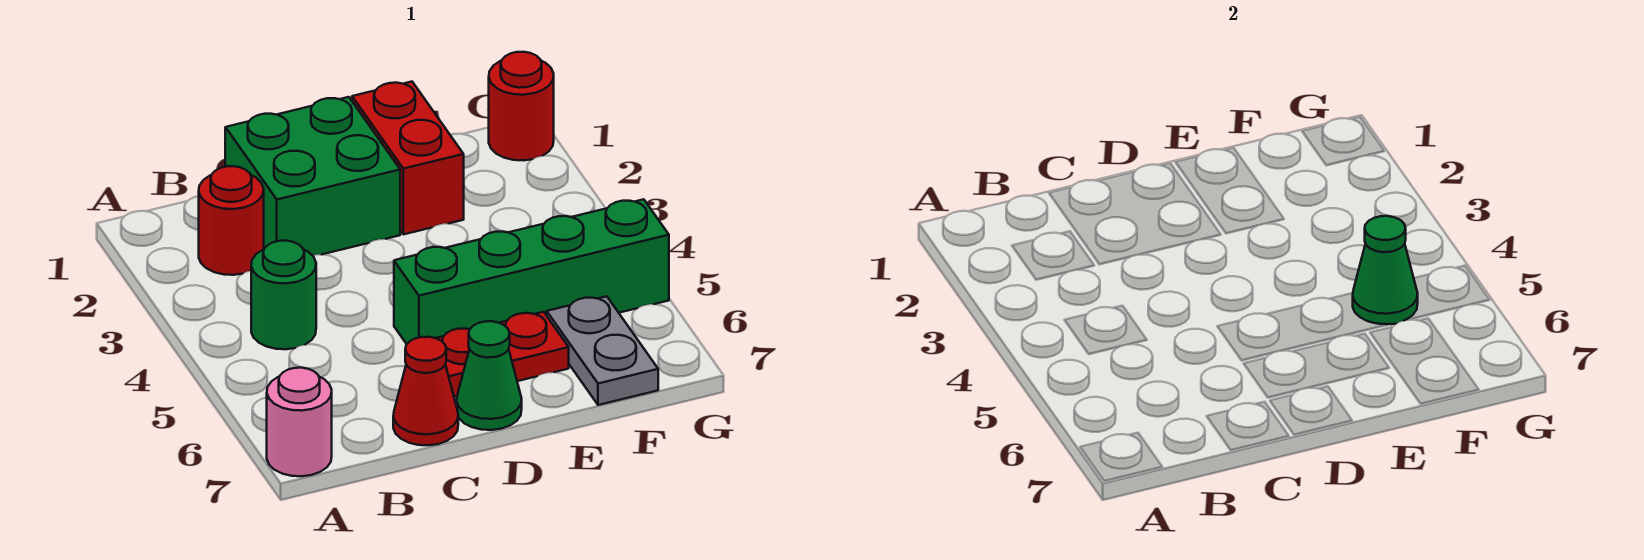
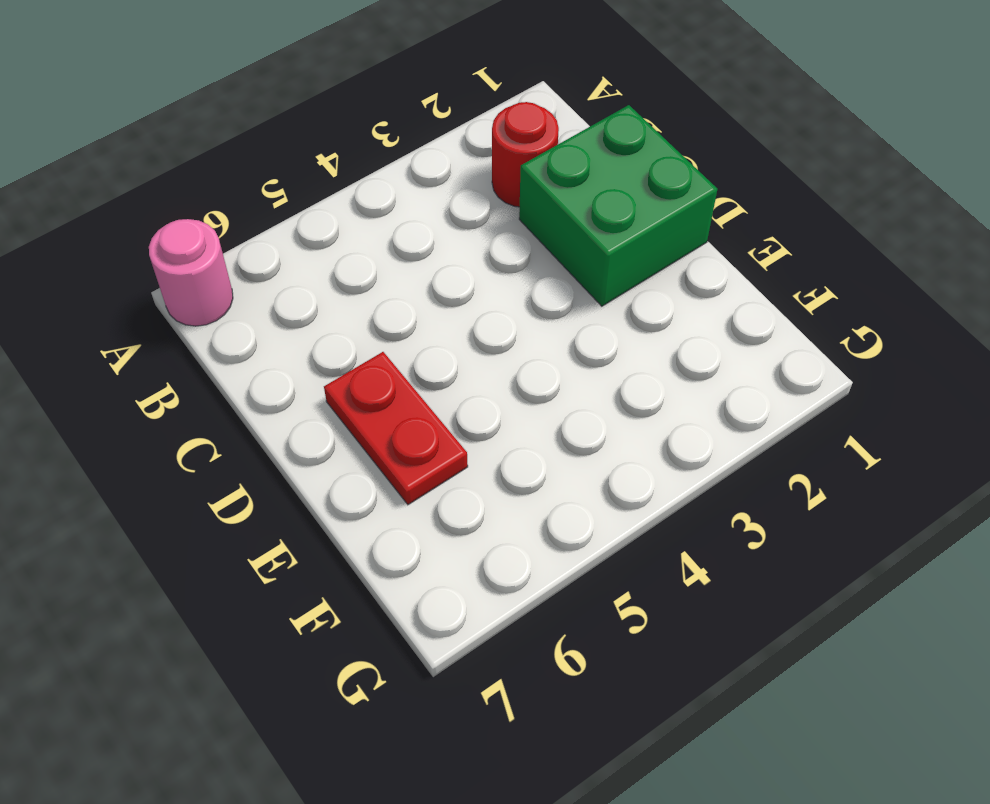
none -> green 1x1 round brick [251,241,316,349]
none -> red 1x1 cone [393,337,458,445]
none -> green 1x4 brick [394,199,669,344]

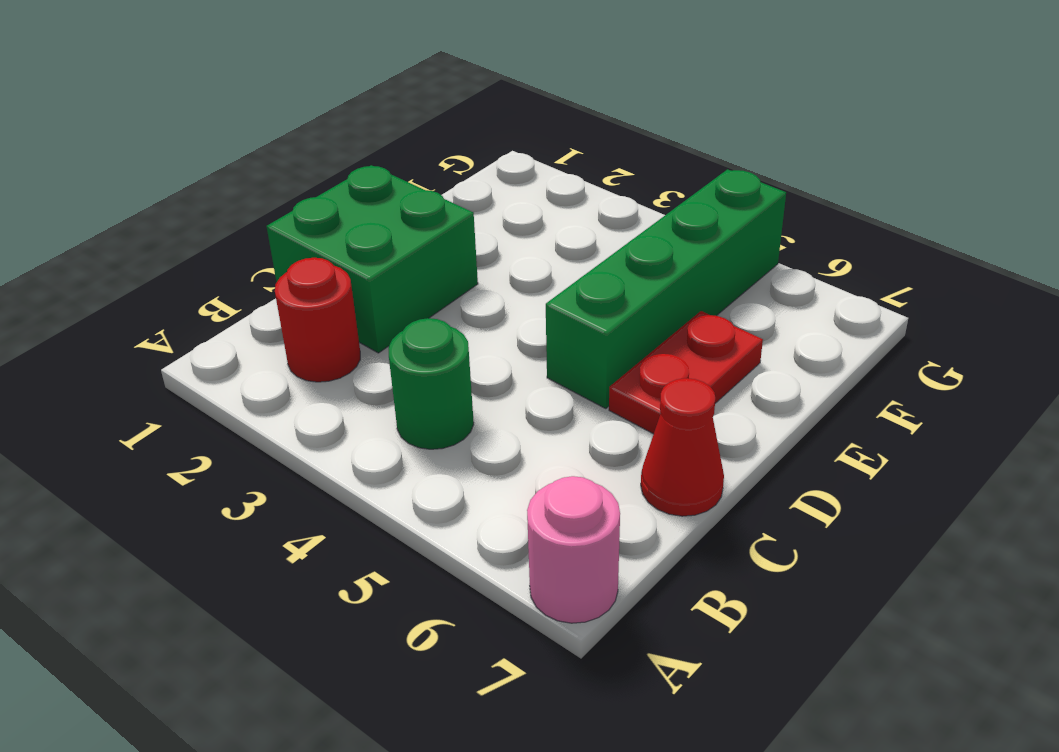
none -> green 1x1 cone [457,321,522,430]
none -> red 1x2 brick [352,82,464,234]
none -> grey 1x2 plate [547,296,658,405]

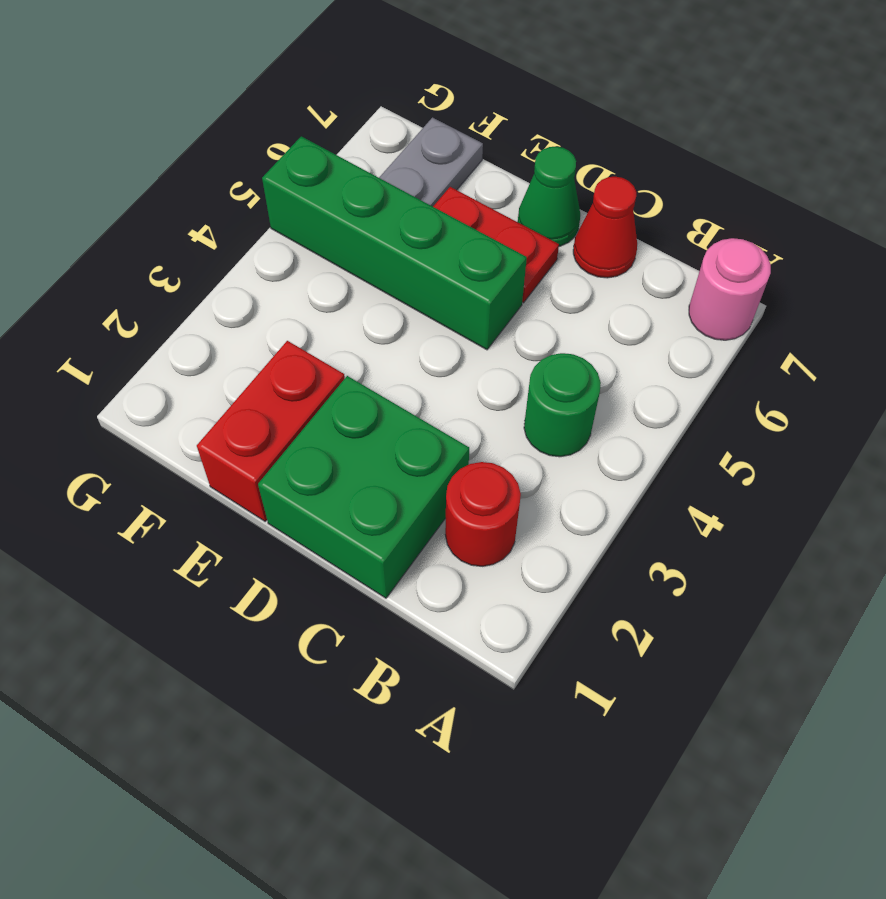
none -> red 1x1 round brick [489,52,554,161]
none -> green 1x1 cone [1353,216,1418,324]

